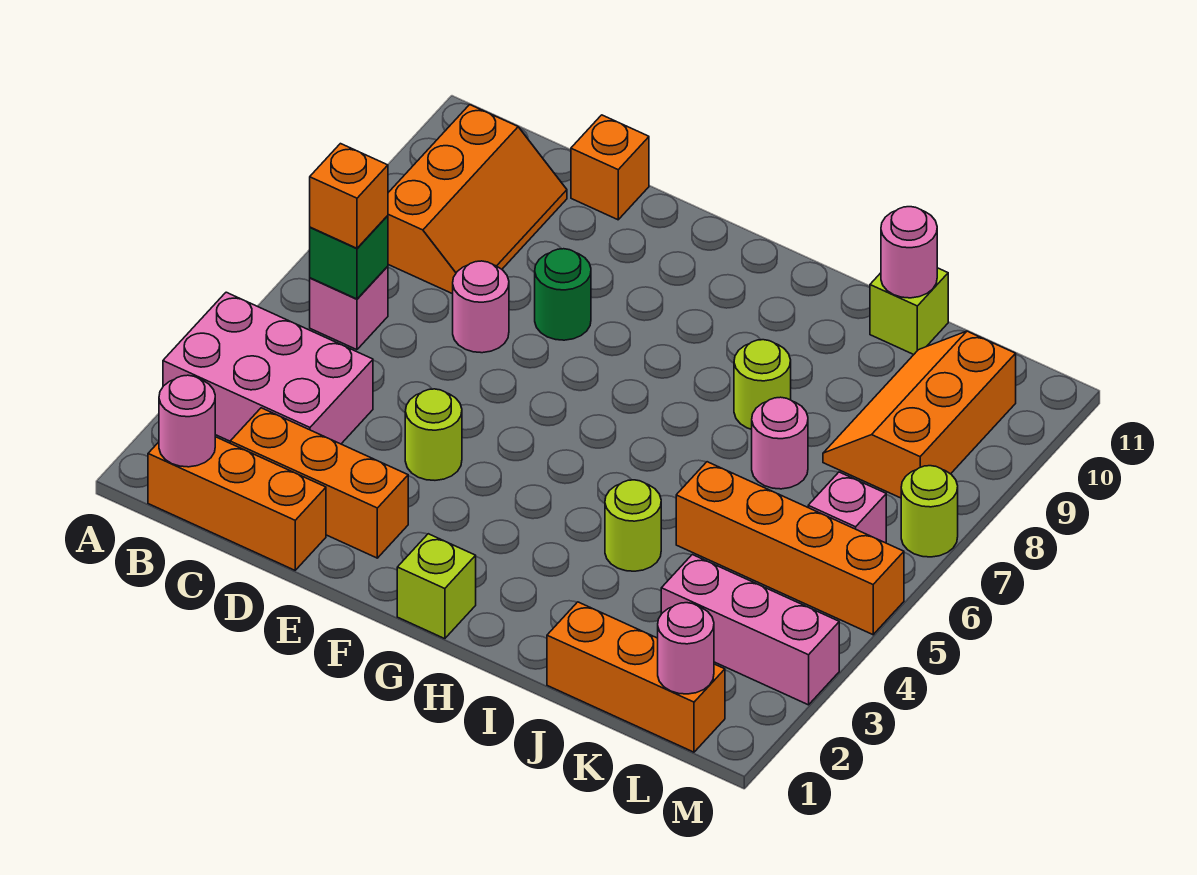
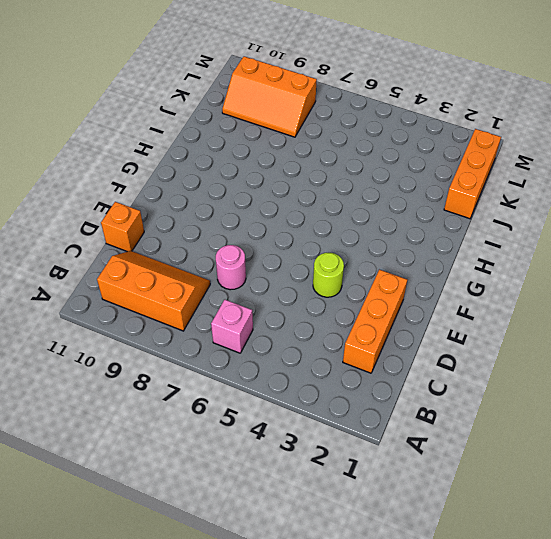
none -> pink 2x3 brick [163,292,373,444]
none -> orange 1x3 brick [148,437,326,570]
none -> green 1x1 round brick [535,249,591,340]

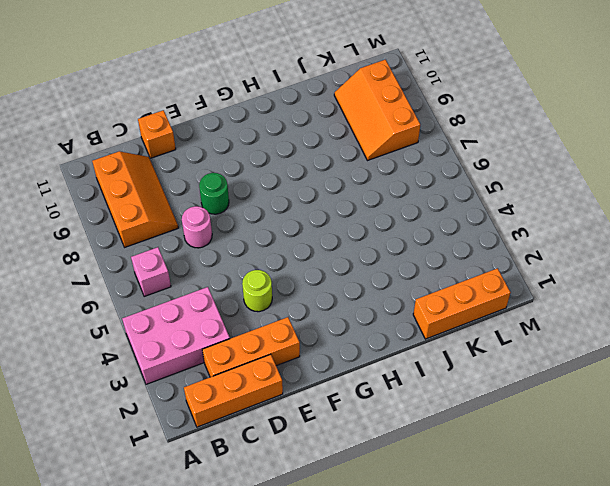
none -> lime 1x1 brick [397,534,476,639]
none -> lime 1x1 round brick [605,480,661,571]
none -> lime 1x1 round brick [734,340,791,429]

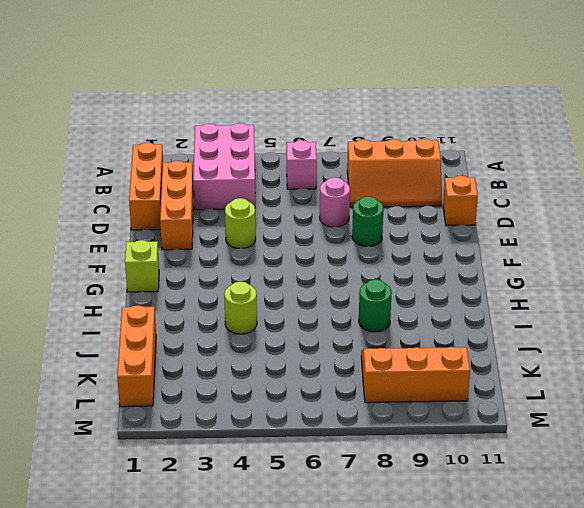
green 1x1 round brick [359,279,392,332] -> lime 1x1 round brick [734,340,791,429]
none -> orange 1x4 brick [676,462,904,635]
none -> pink 1x1 round brick [752,397,808,489]
none -> lime 1x1 brick [870,268,948,355]

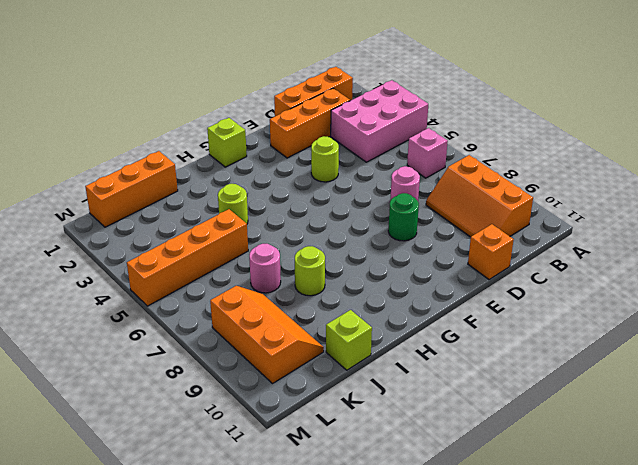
none -> pink 1x3 brick [661,555,839,705]
none -> pink 1x1 brick [808,472,886,543]
none -> lime 1x1 round brick [901,466,958,557]

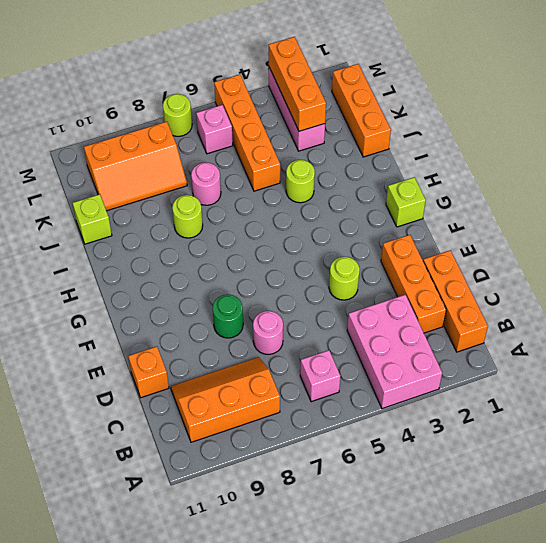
orange 1x3 brick [269,37,326,131] -> none
none -> pink 1x1 round brick [159,375,215,467]
none -> green 1x1 brick [310,216,388,299]
none -> pink 1x1 round brick [881,207,937,298]

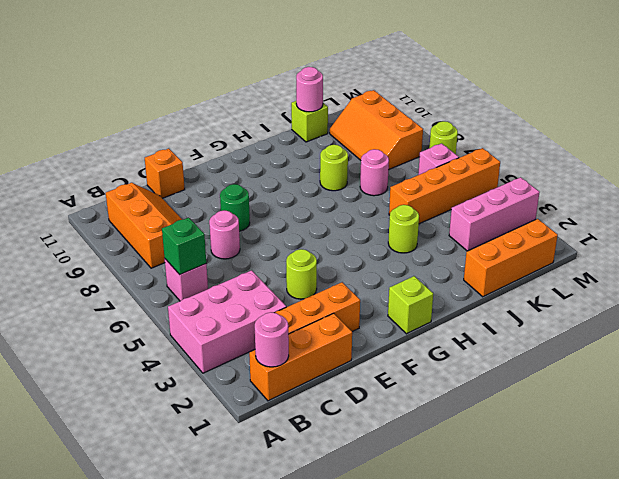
none -> pink 1x1 round brick [658,603,714,694]
none -> orange 1x1 brick [310,144,388,248]

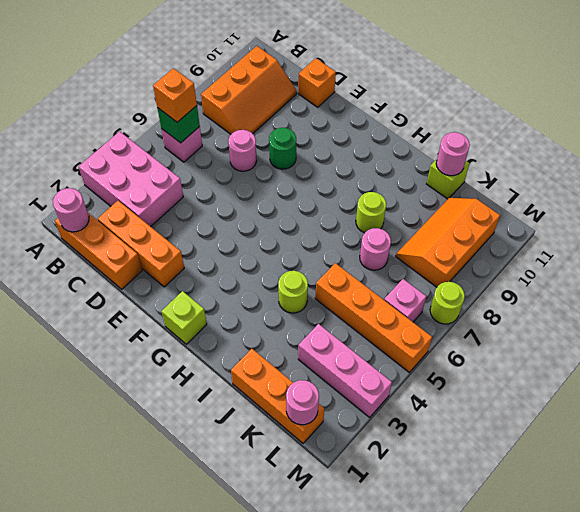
none -> lime 1x1 round brick [405,389,462,480]

